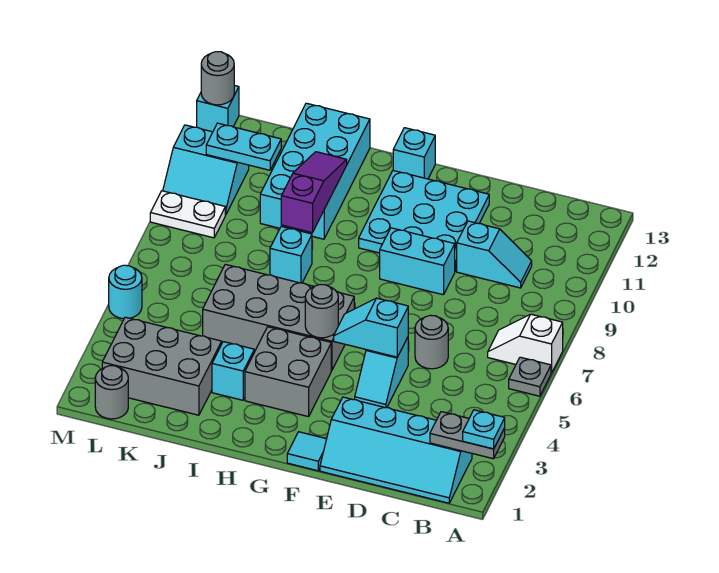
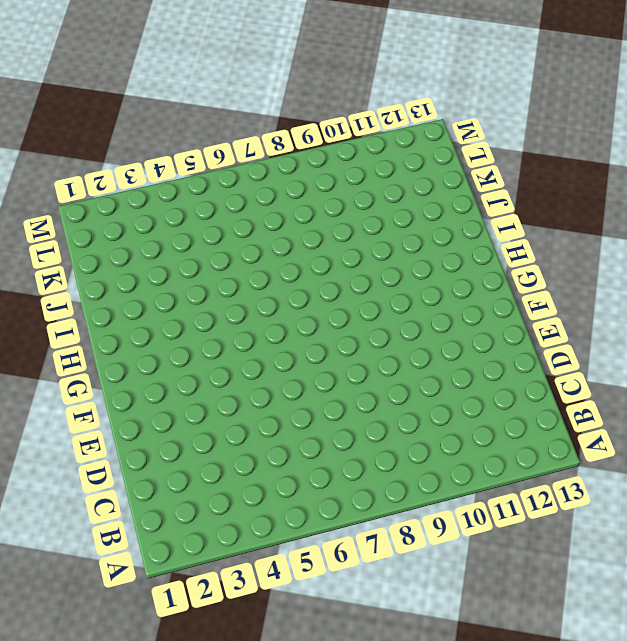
none -> grey 1x1 plate [509,357,551,396]
none -> white 1x2 slope [488,314,563,373]
none -> cyan 2x4 slope [320,397,472,503]

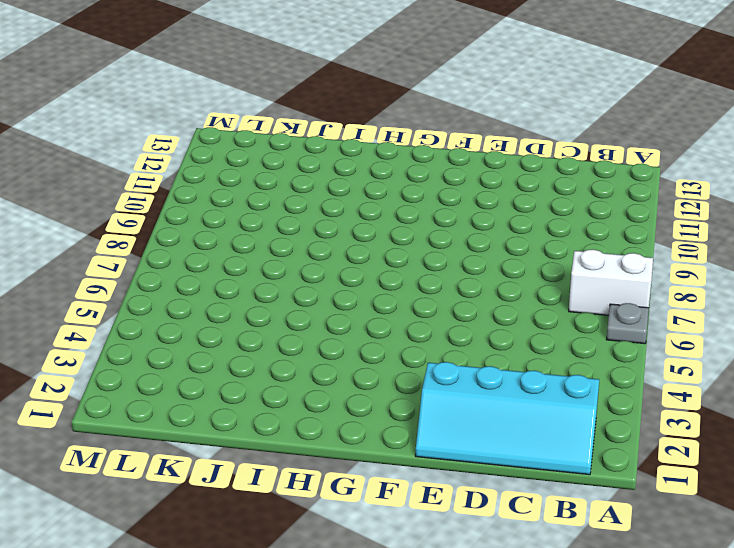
white 1x2 brick [569,249,653,315] -> white 1x2 slope [488,314,563,373]
none -> cyan 1x2 slope [457,221,532,288]
none -> grey 1x1 round brick [415,315,448,369]
none -> cyan 1x2 slope [355,337,408,408]

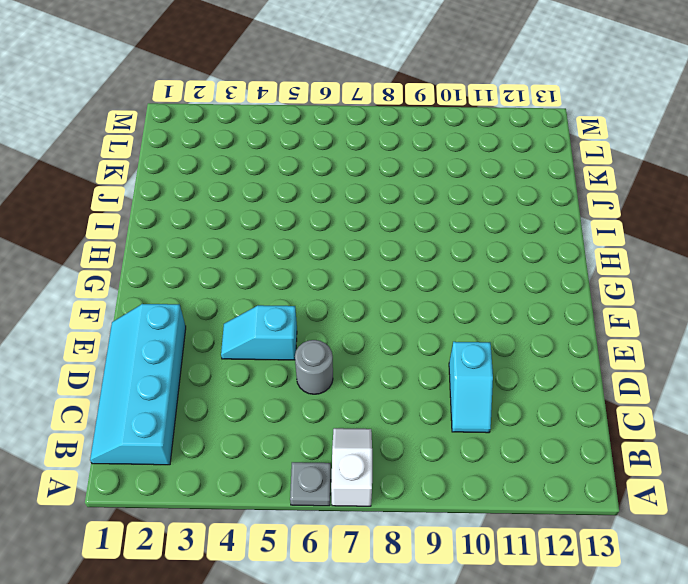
none -> cyan 1x2 brick [380,228,455,295]
none -> cyan 3x3 plate [359,171,489,271]
none -> cyan 1x1 tile [287,432,326,471]

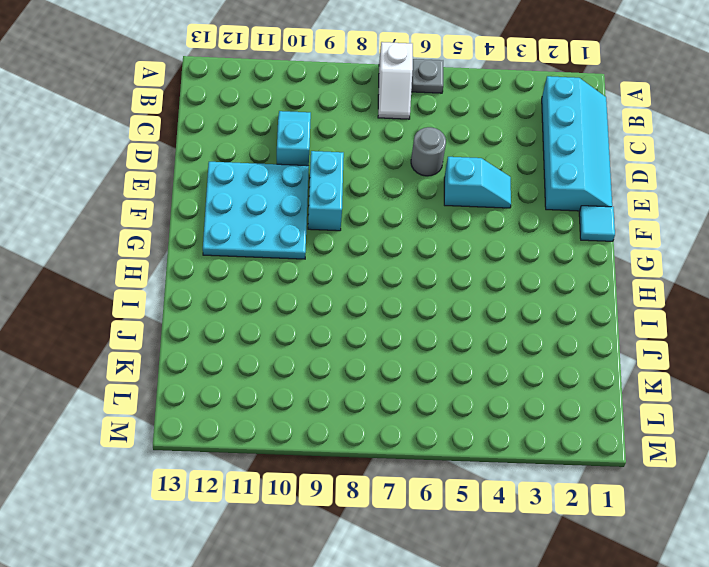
none -> grey 2x2 brick [245,327,331,417]
none -> grey 2x4 brick [203,264,354,371]
none -> cyan 1x1 brick [393,128,435,179]

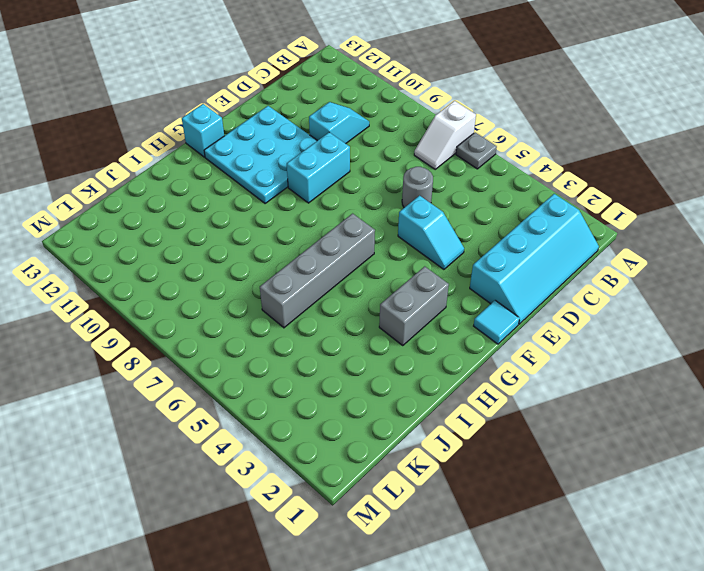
grey 1x2 brick [379,266,449,345] -> grey 2x2 brick [245,327,331,417]
grey 1x4 brick [260,214,375,328] -> grey 2x4 brick [203,264,354,371]
none -> cyan 1x1 brick [212,342,254,400]
none -> cyan 1x1 brick [270,227,312,283]
none -> cyan 2x4 brick [260,103,370,239]

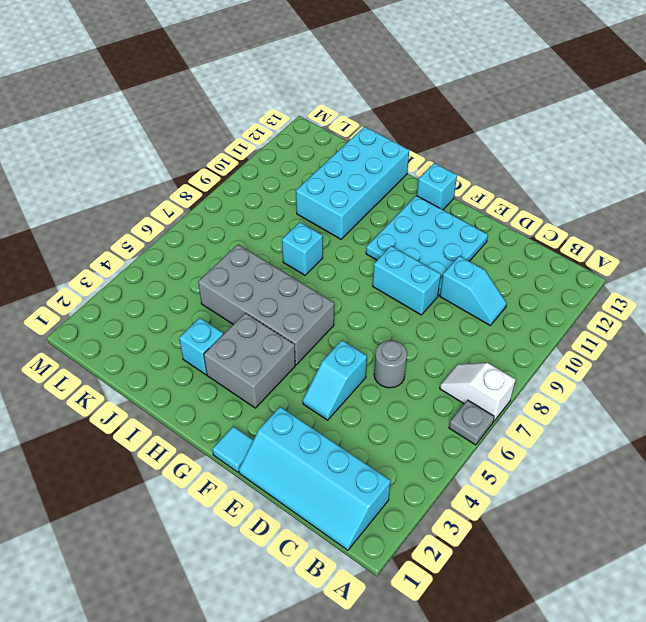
none -> grey 2x3 brick [102,317,222,415]
none -> grey 1x1 round brick [95,366,128,419]
none -> white 1x2 plate [150,191,225,238]

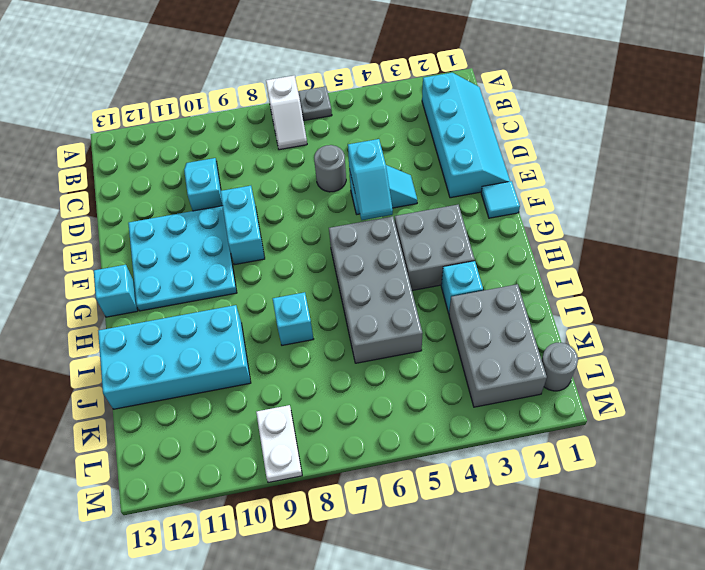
none -> cyan 2x2 slope [163,125,249,215]
none -> cyan 1x1 round brick [109,265,142,319]
none -> cyan 1x1 brick [197,85,239,132]

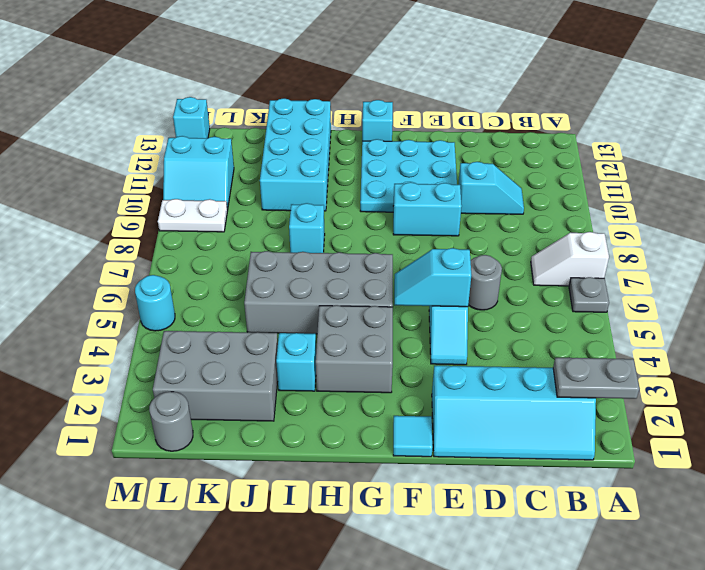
none -> grey 1x1 round brick [305,284,338,338]
none -> purple 1x3 slope [281,152,347,233]
none -> cyan 1x2 plate [206,123,281,170]

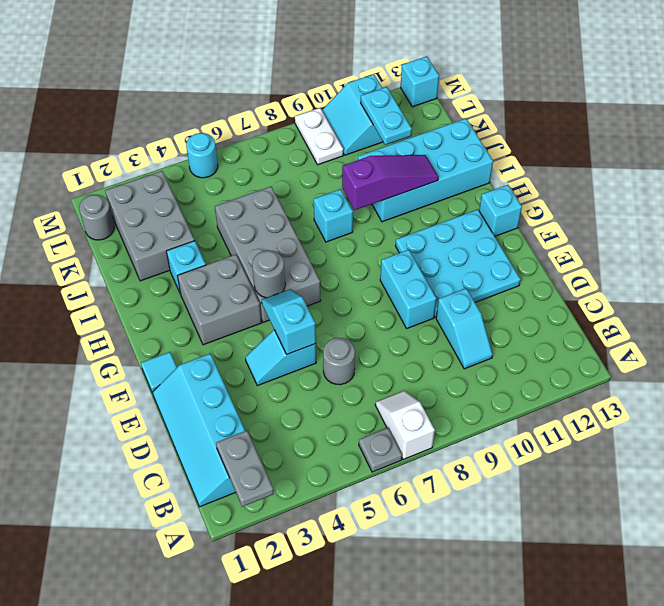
none -> grey 1x1 round brick [201,52,234,105]
none -> cyan 1x1 plate [463,410,505,449]

